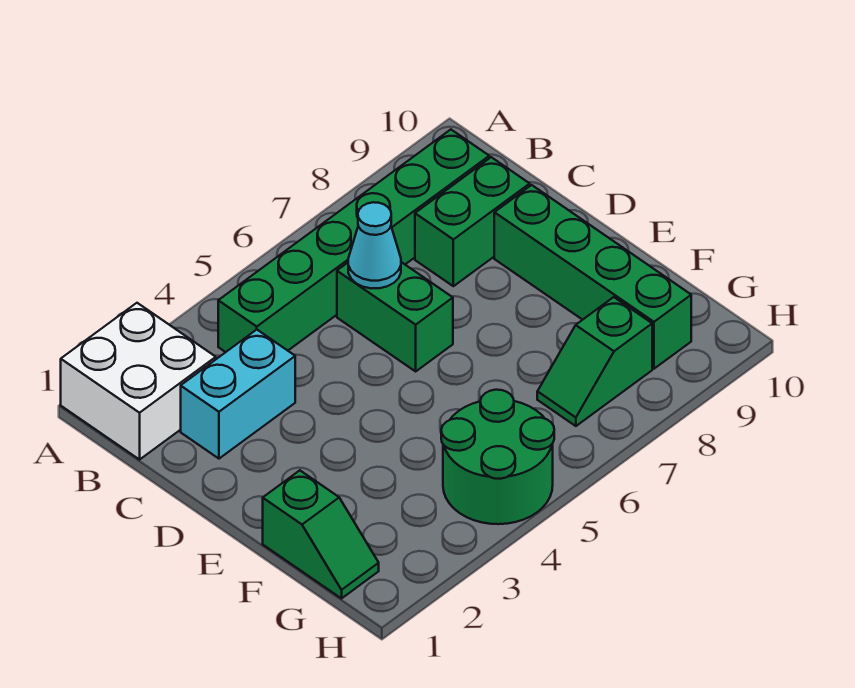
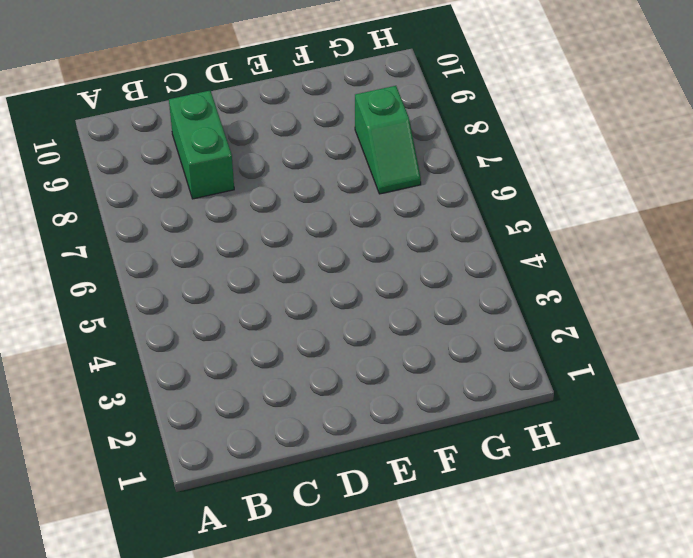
none -> white 2x2 brick [61,303,216,460]
none -> green 1x6 brick [218,130,489,352]

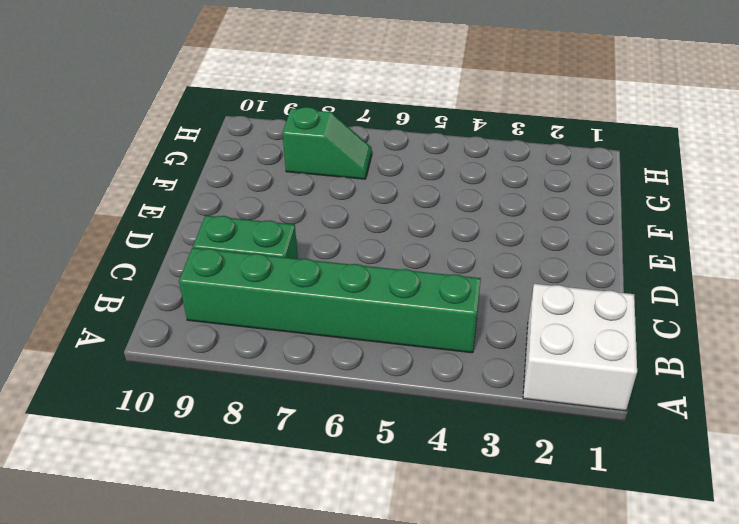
none -> cyan 1x2 brick [181,330,295,459]
none -> green 1x2 brick [337,262,453,371]

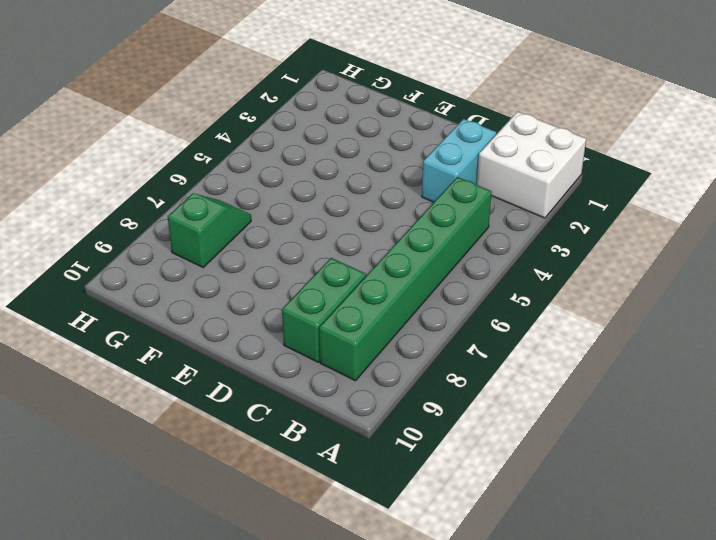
none -> green 1x2 brick [337,262,453,371]
none -> green 1x4 brick [494,185,691,369]

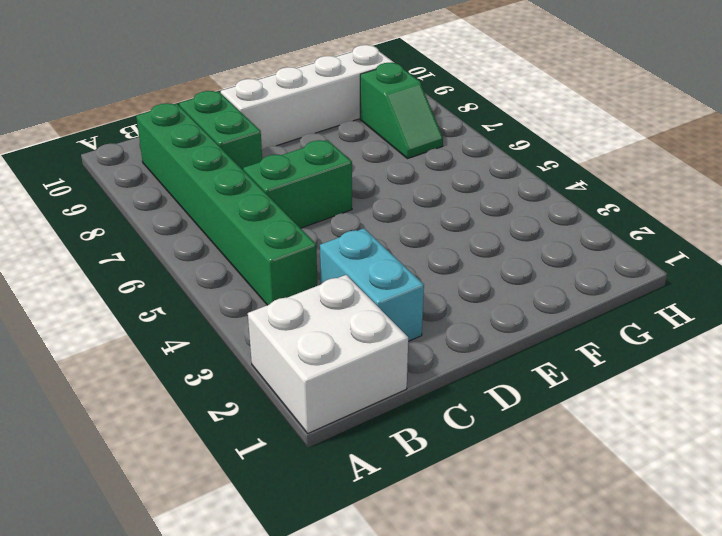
white 1x4 brick [221,45,394,150] -> green 1x4 brick [494,185,691,369]
none -> green 1x2 slope [263,470,379,598]
none -> green 2x2 round brick [441,390,554,524]

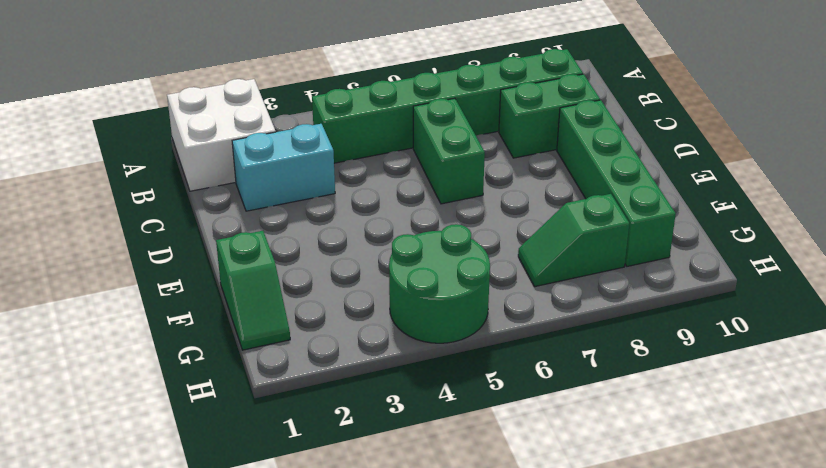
none -> cyan 1x1 cone [348,202,401,288]

